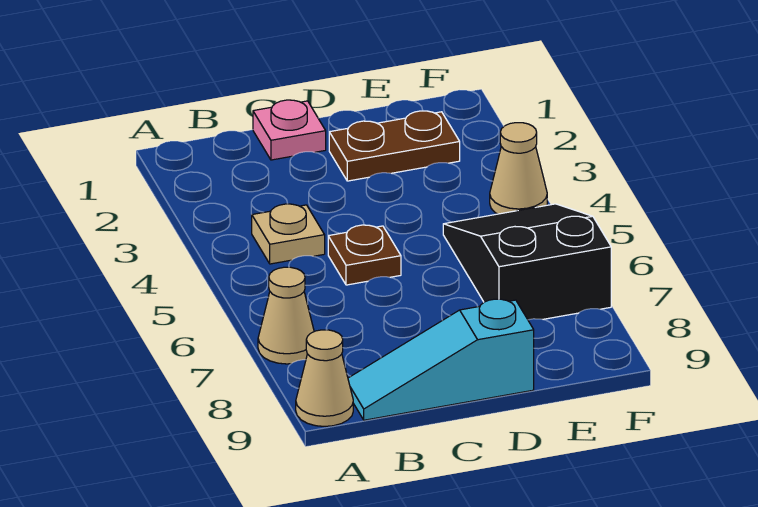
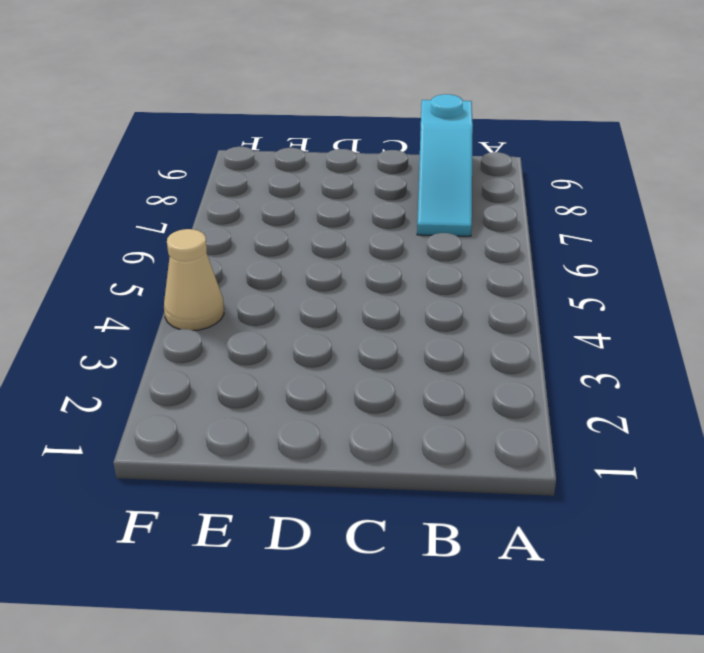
cyan 1x3 slope [417,94,473,236] -> cyan 1x3 slope turned to [348,299,534,420]
none -> tan 1x1 cone [258,267,314,364]
none -> tan 1x1 cone [296,330,353,426]

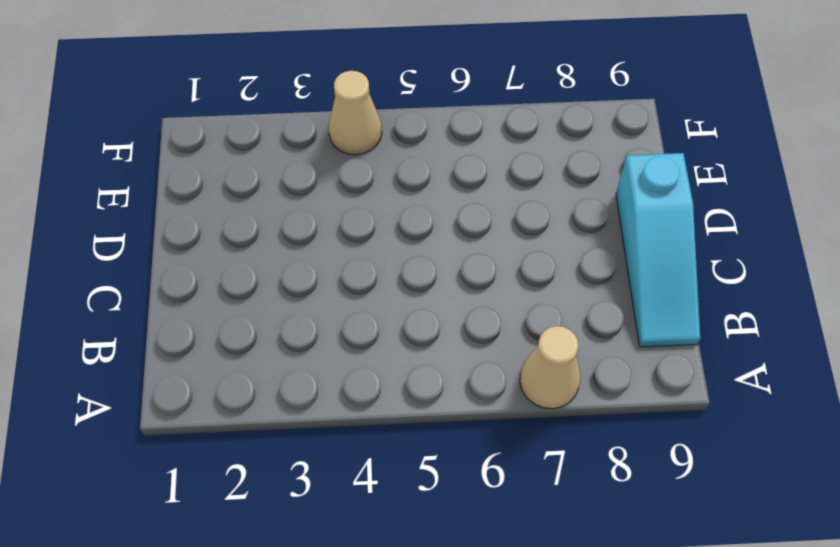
none -> tan 1x1 cone [296,330,353,426]
none -> tan 1x1 plate [252,204,325,264]

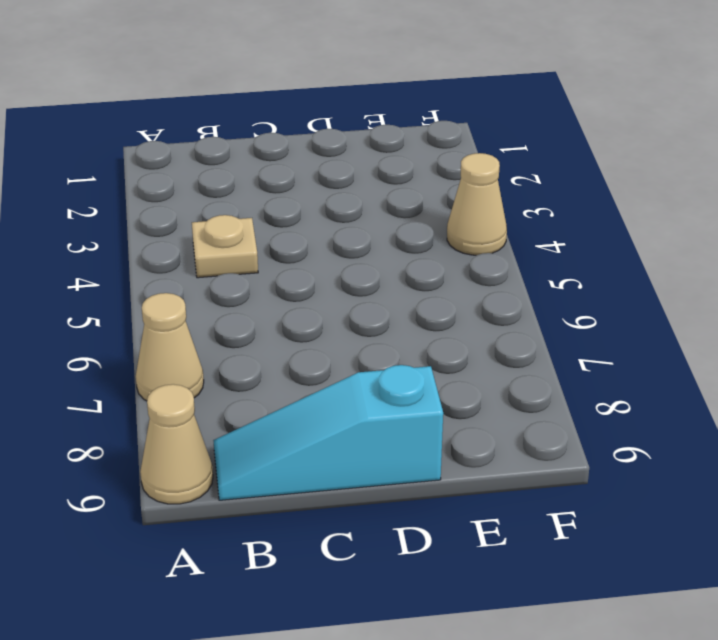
none -> pink 1x1 plate [253,100,326,160]
none -> brown 1x1 plate [328,225,401,285]

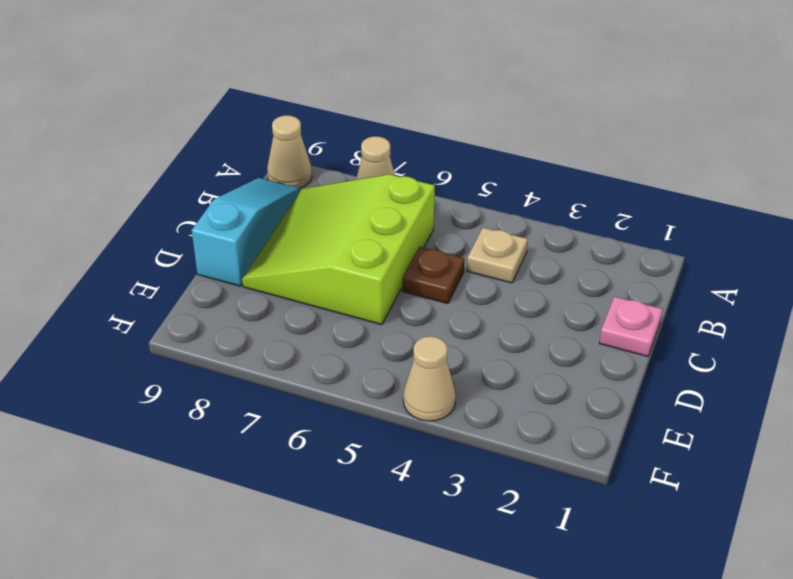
lime 3x3 slope [242,174,435,325] -> none
none -> brown 1x2 plate [329,111,460,181]
none -> black 2x3 slope [443,204,611,320]

